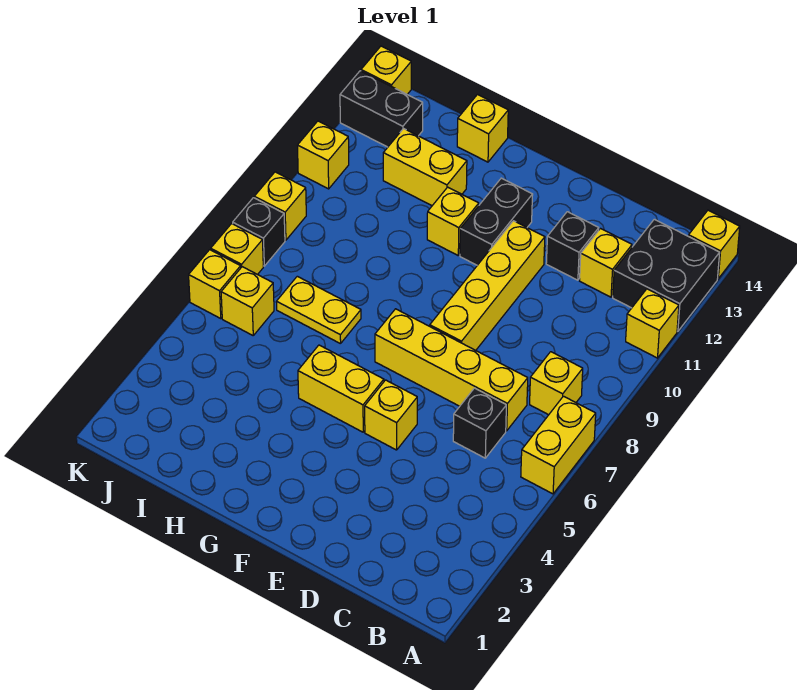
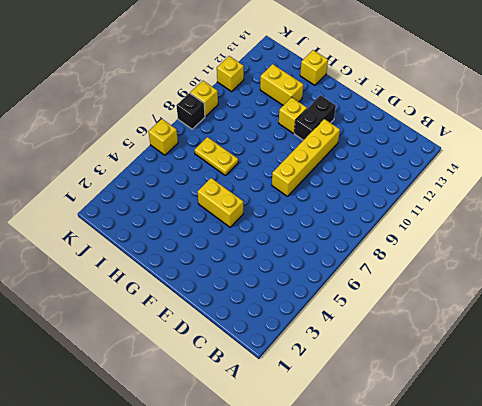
none -> yellow 1x2 brick [521,396,596,494]
none -> yellow 1x1 brick [626,289,679,358]
none -> black 2x2 brick [613,219,720,331]

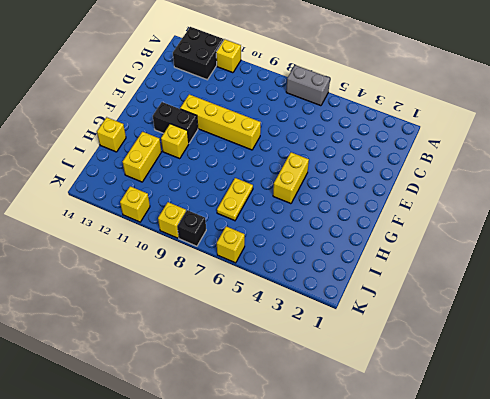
grey 1x2 brick [286,65,330,106] -> yellow 1x2 brick [521,396,596,494]
none -> yellow 1x1 brick [689,210,740,279]
none -> yellow 1x1 brick [530,352,583,415]
none -> black 1x1 brick [453,388,506,458]

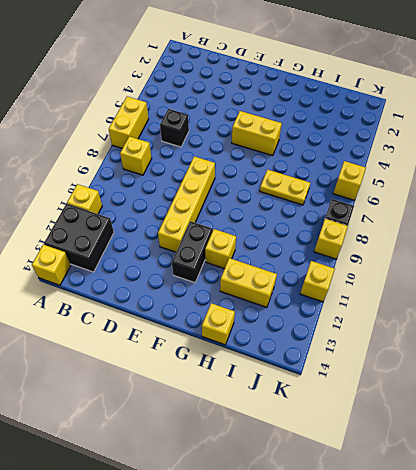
none -> yellow 1x4 brick [375,309,528,431]
none -> yellow 1x1 brick [580,229,632,297]
none -> black 1x1 brick [546,212,599,280]

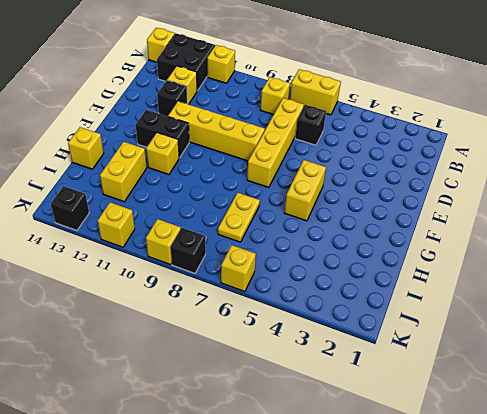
black 1x1 brick [51,186,89,231] -> black 1x2 brick [340,71,423,147]
none -> yellow 1x1 brick [365,380,417,450]
none -> yellow 1x1 brick [221,267,274,335]
none -> yellow 1x1 brick [211,224,263,275]

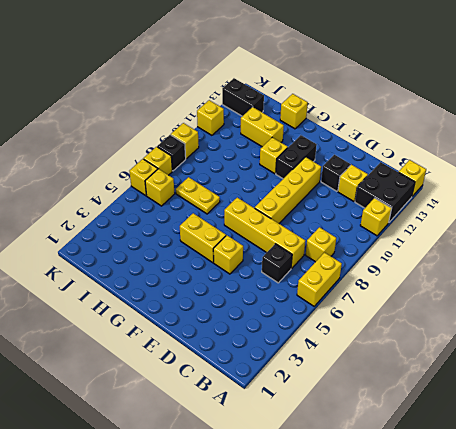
none -> yellow 1x1 brick [361,46,411,94]

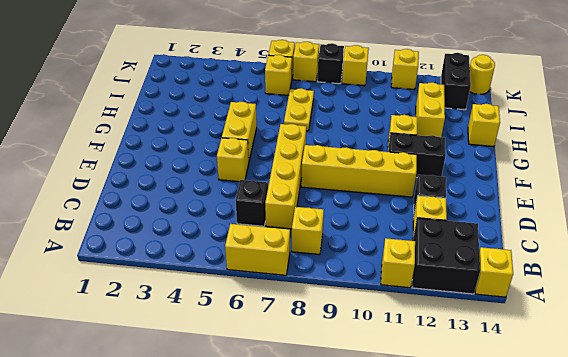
yellow 1x1 round brick [470,55,495,94] -> yellow 1x1 brick [361,46,411,94]

